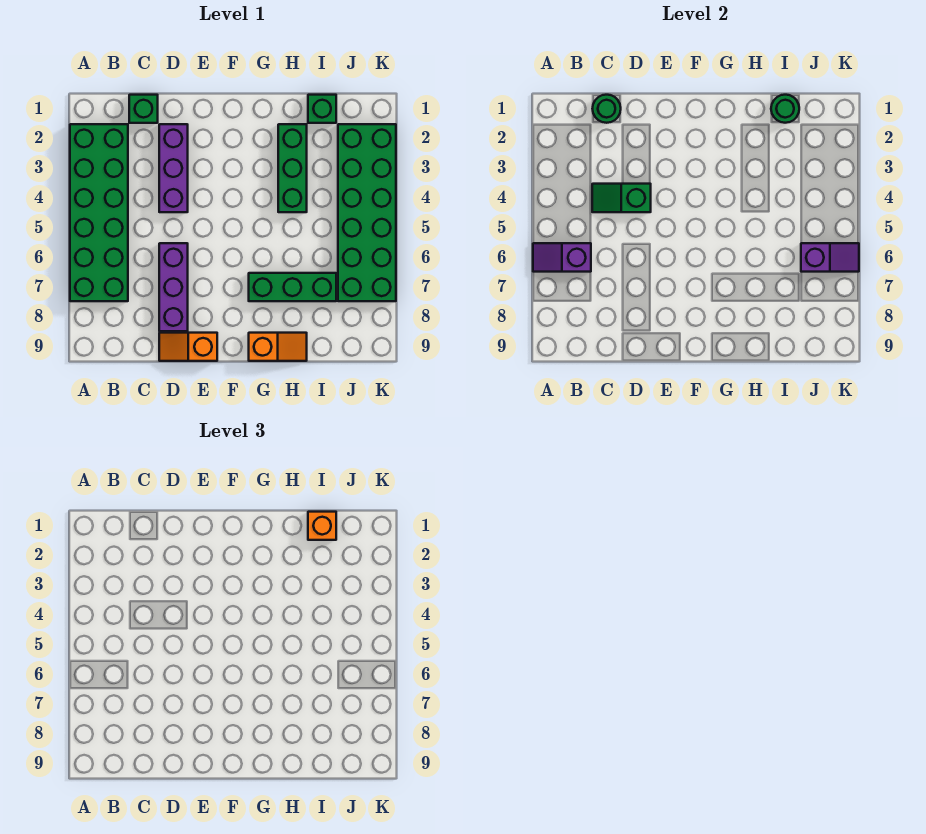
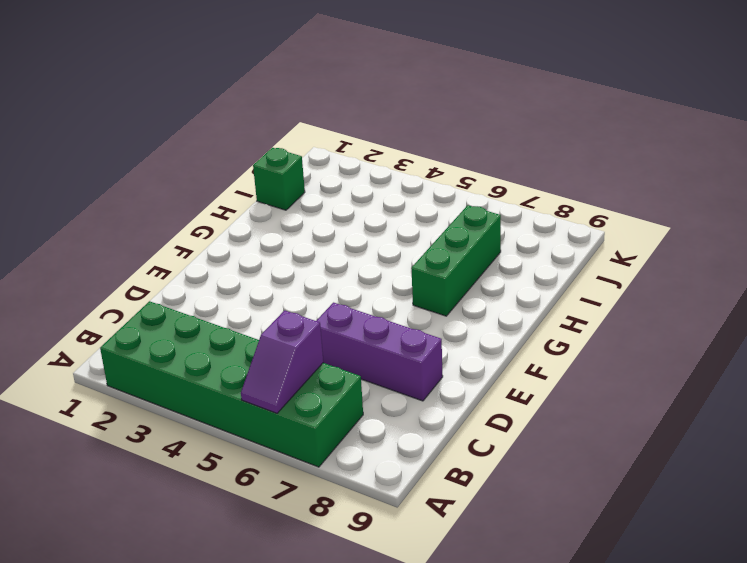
none -> green 1x1 brick [129,95,158,123]
none -> purple 1x3 brick [159,124,188,212]
none -> orange 1x2 slope [159,333,217,361]

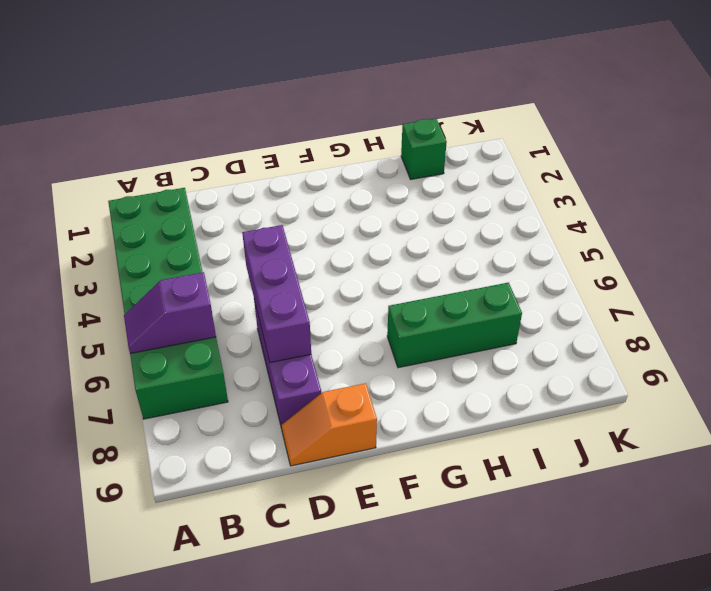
purple 1x3 brick [242,225,311,363] -> purple 1x3 brick moved to [159,124,188,212]
none -> green 1x1 brick [129,95,158,123]
none -> orange 1x2 slope [249,333,307,361]
none -> green 1x3 brick [278,124,307,212]

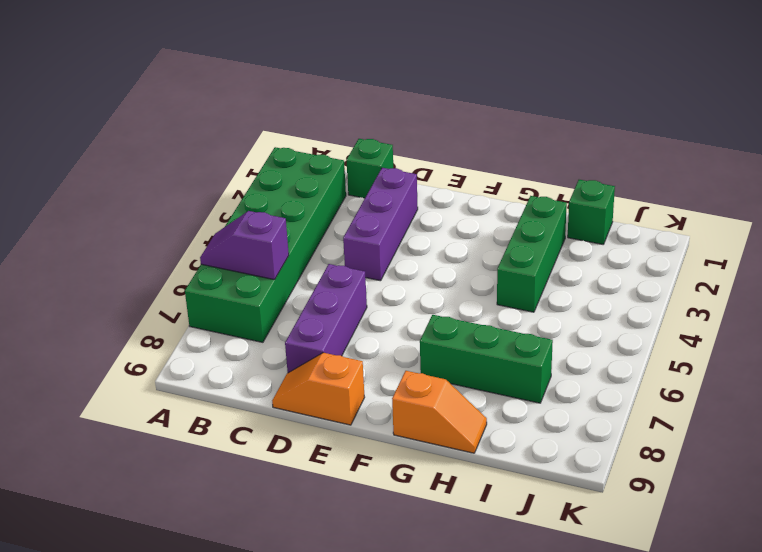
none -> green 2x6 brick [338,124,396,301]
none -> green 1x1 round brick [592,95,621,123]
none -> green 1x2 slope [592,184,651,212]

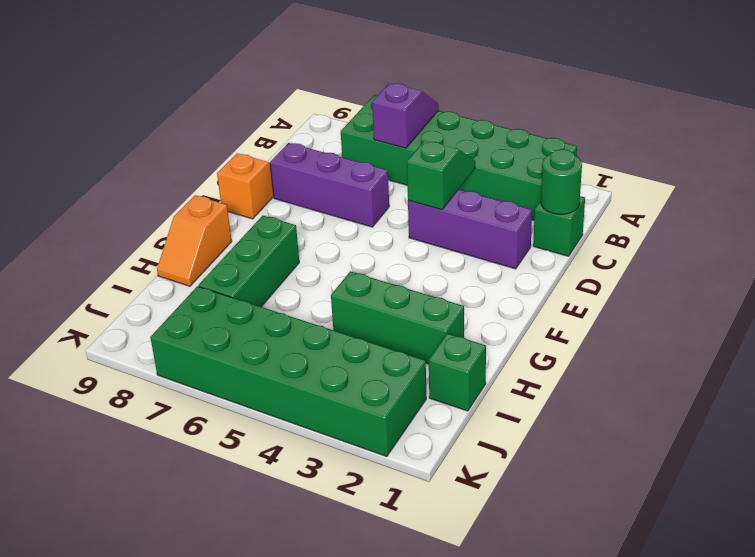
none -> green 1x1 round brick [771,95,799,123]
none -> purple 1x2 slope [801,243,859,272]
none -> orange 1x1 brick [308,512,336,540]

